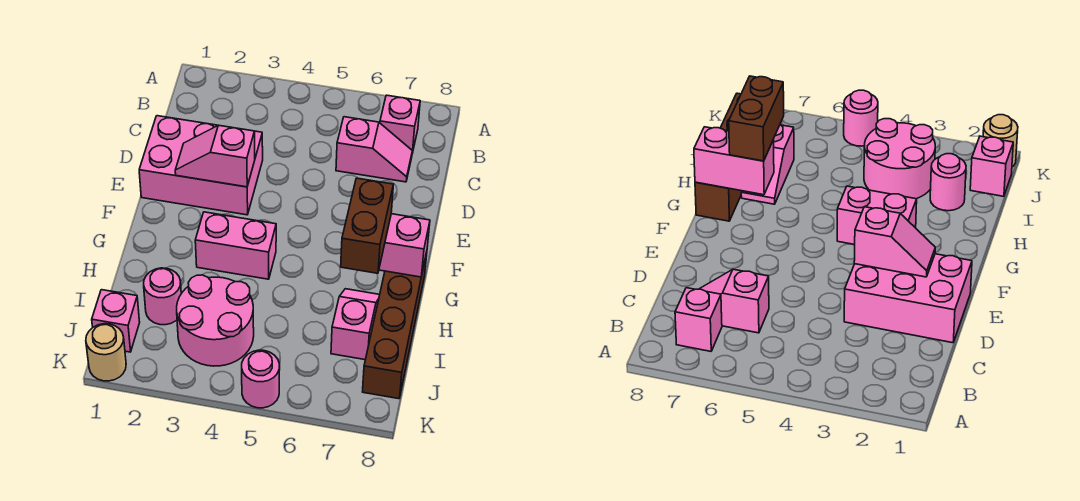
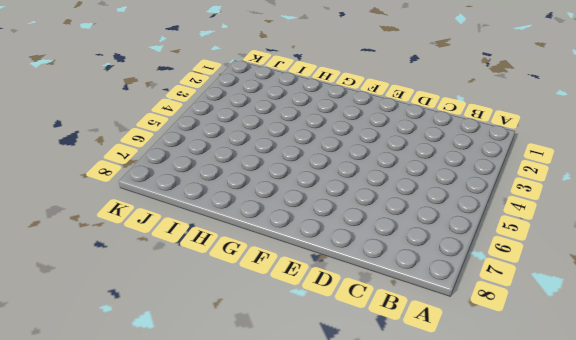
none -> pink 1x1 brick [380,95,420,153]
none -> pink 1x2 slope [336,117,412,182]
none -> pink 2x3 brick [139,116,263,215]

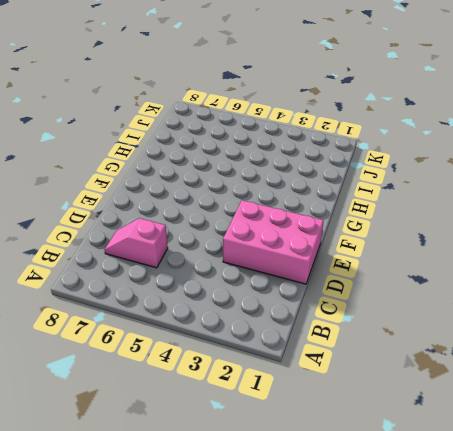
none -> pink 1x1 brick [380,95,420,153]
none -> pink 1x2 brick [195,212,276,279]
none -> brown 1x4 brick [363,252,427,399]

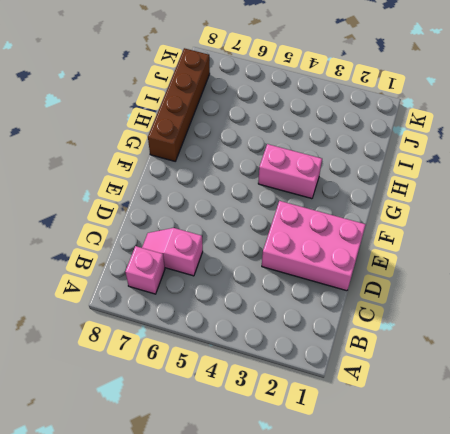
none -> pink 1x2 slope [331,289,380,360]
none -> pink 1x1 round brick [144,268,181,325]
none -> pink 2x2 round brick [177,275,254,366]

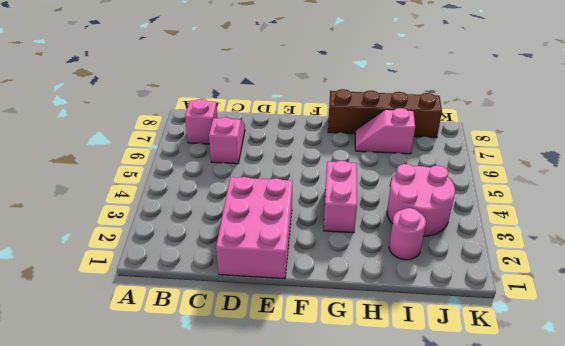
none -> pink 1x1 brick [92,290,140,352]
none -> tan 1x1 round brick [86,324,126,381]
none -> pink 1x1 round brick [242,350,280,408]

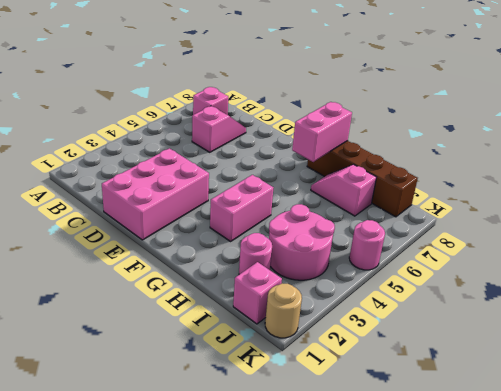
none -> pink 1x2 slope [175,125,255,187]
none -> brown 1x2 brick [341,178,393,273]

